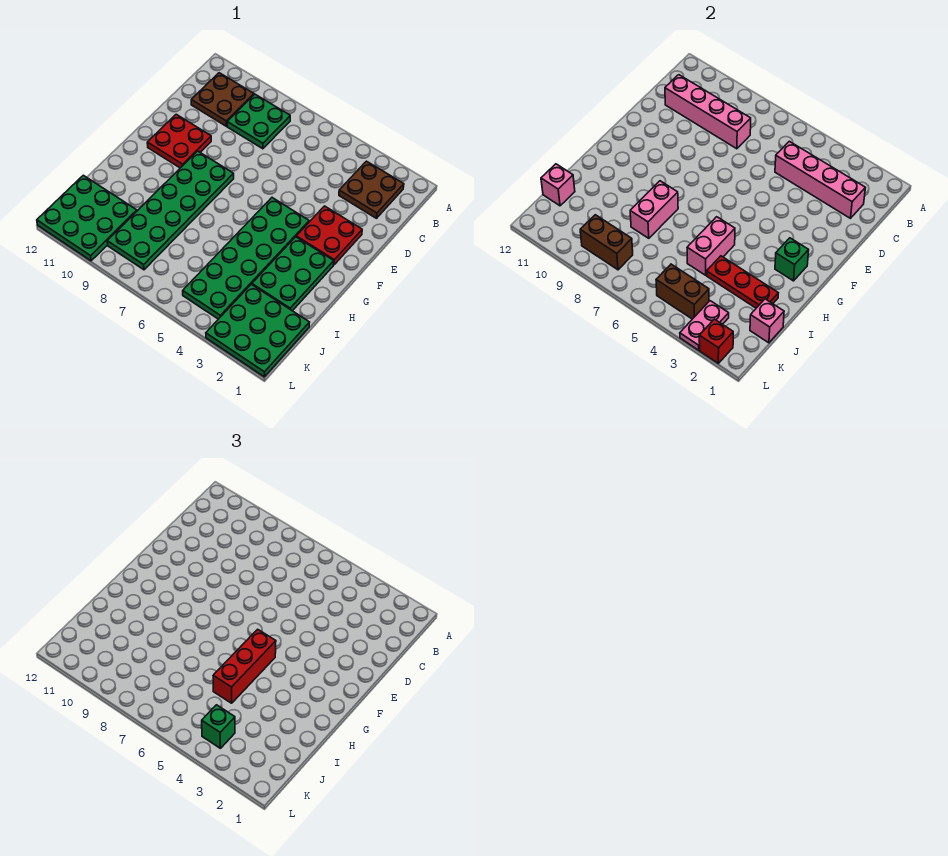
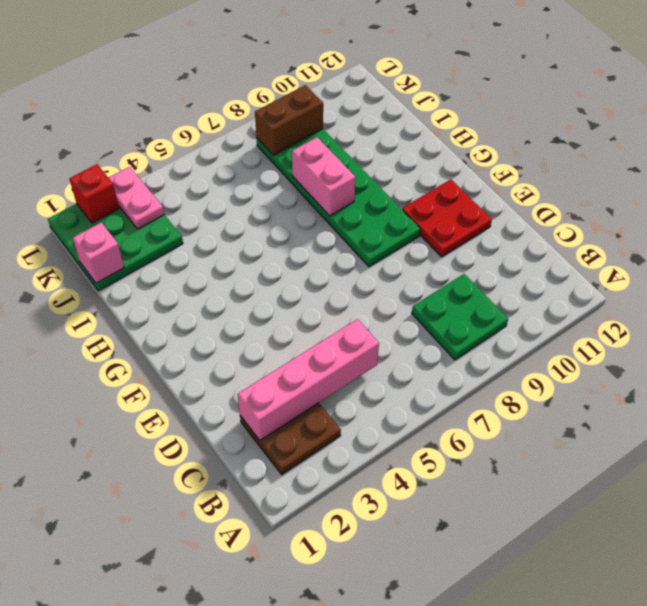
none -> brown 2x2 plate [191,73,254,126]
none -> red 2x2 plate [296,206,362,265]
none -> green 2x6 plate [183,198,309,319]

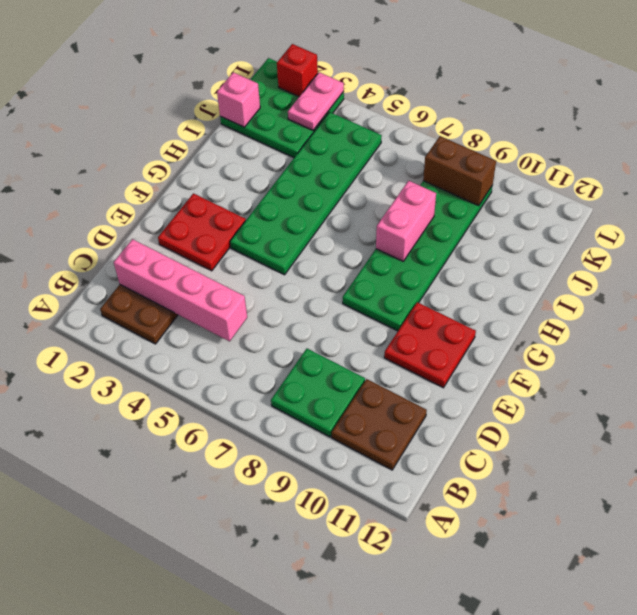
none -> green 2x3 plate [252,237,334,311]
none -> green 3x3 plate [37,175,137,261]
none -> pink 1x4 brick [665,75,751,149]

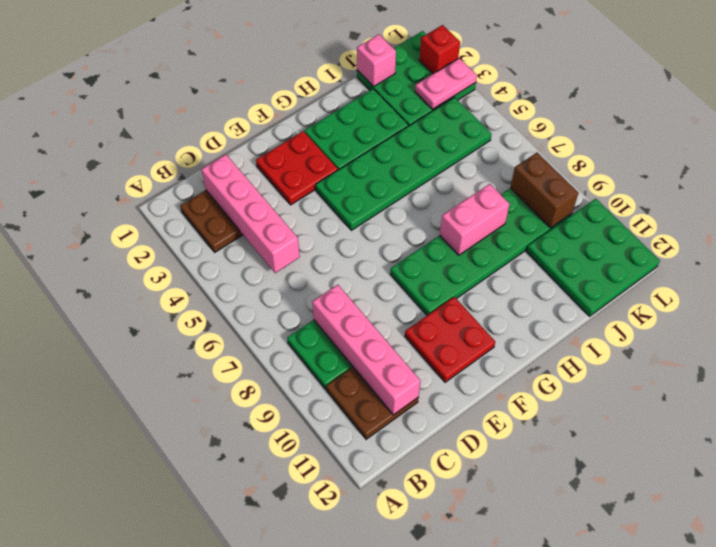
none -> green 1x1 brick [775,238,809,281]
none -> pink 1x2 brick [687,217,735,275]
none -> red 1x3 plate [707,256,778,308]

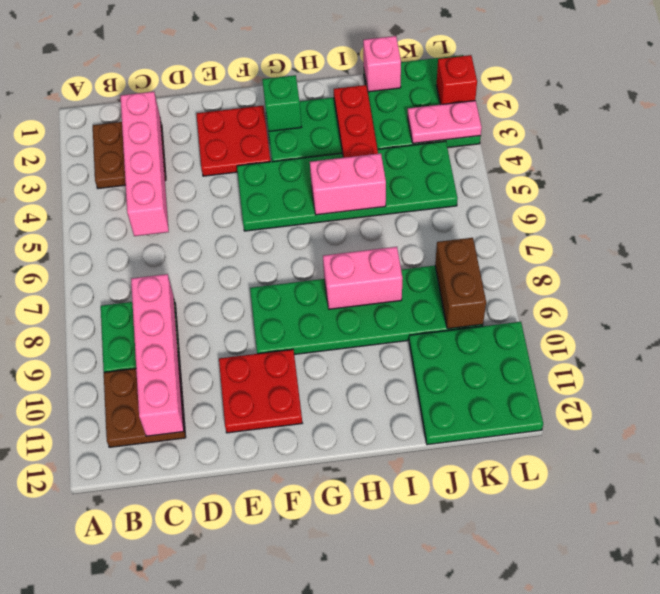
none -> pink 1x1 brick [541,164,575,206]
none -> brown 1x2 brick [656,264,709,319]
none -> red 1x3 brick [213,629,276,703]

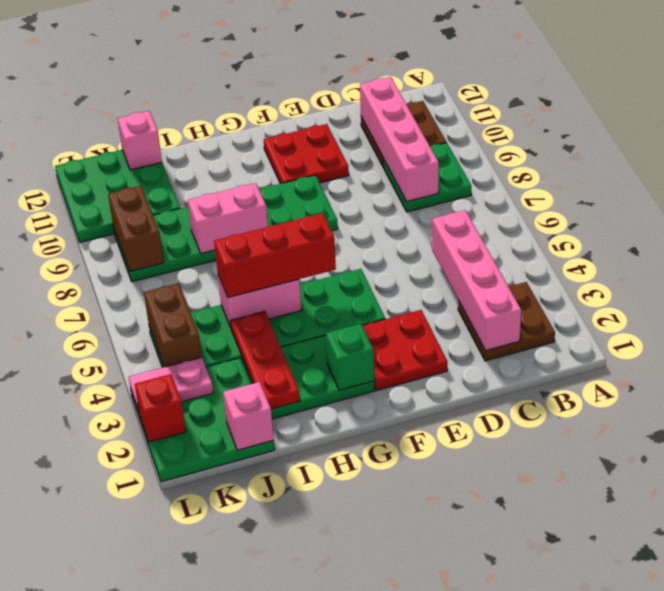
none -> green 1x1 brick [202,705,235,748]

